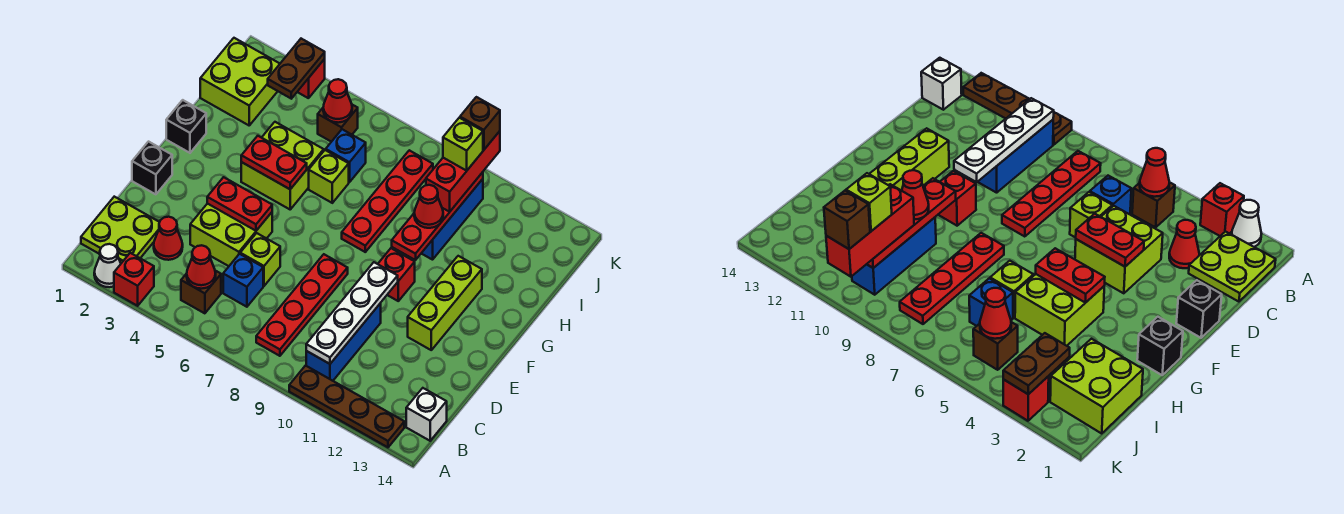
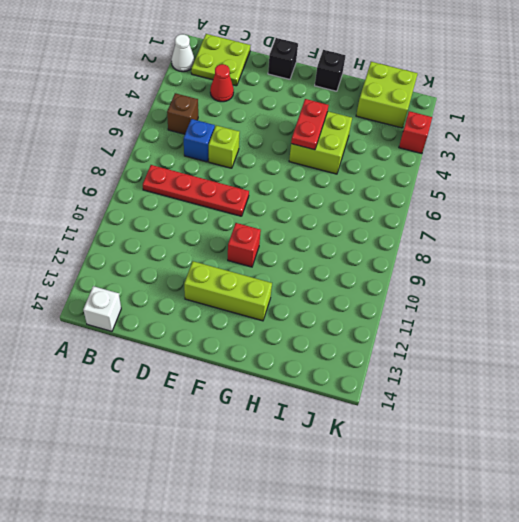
none -> red 1x1 brick [114,253,154,306]
none -> brown 1x4 plate [289,366,404,447]
none -> blue 1x3 brick [306,303,381,381]
none -> lime 2x2 brick [190,204,272,266]

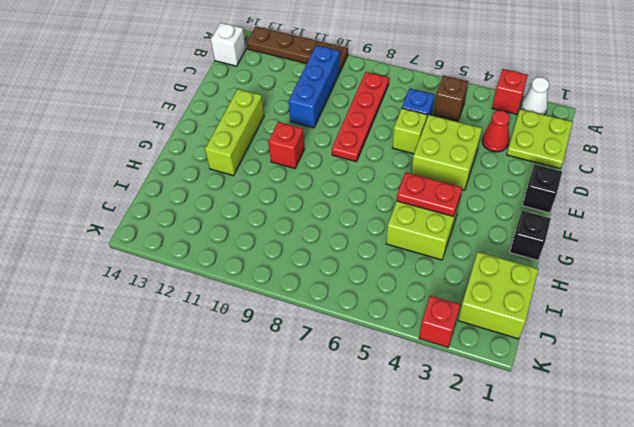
none -> red 1x4 plate [342,150,433,252]
none -> lime 1x1 brick [309,150,349,203]
none -> blue 1x3 brick [421,179,483,260]
none -> blue 1x1 brick [326,129,366,182]

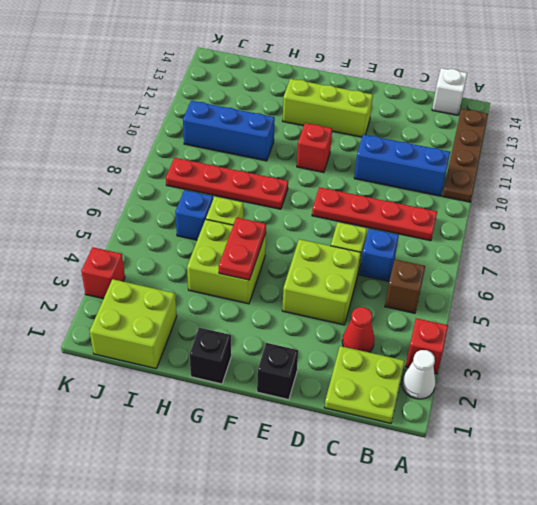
none -> brown 1x1 brick [318,105,358,142]
none -> red 1x1 cone [187,245,216,289]
none -> white 1x4 plate [306,262,398,364]
none -> red 1x2 plate [207,177,272,231]

